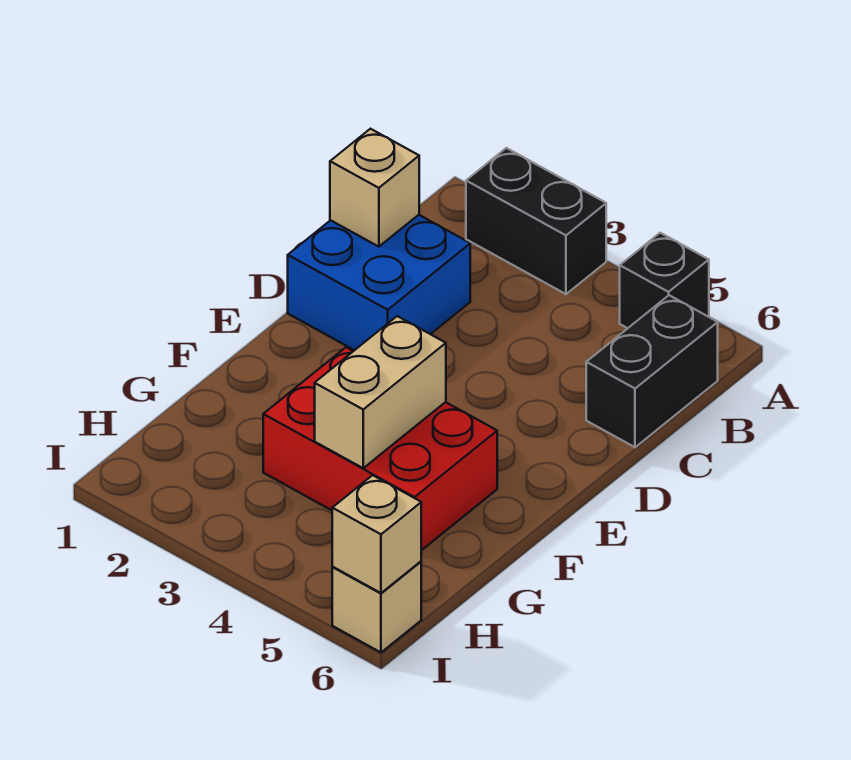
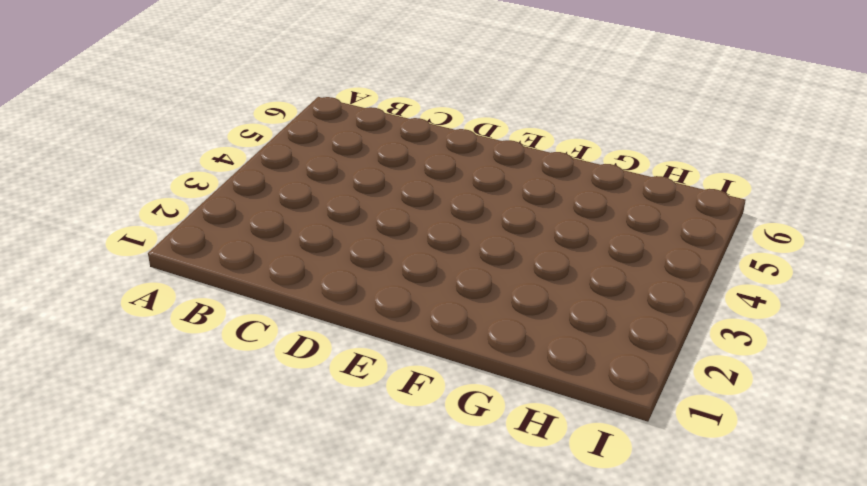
none -> black 1x2 brick [466,148,606,294]
none -> black 1x1 brick [620,233,709,328]

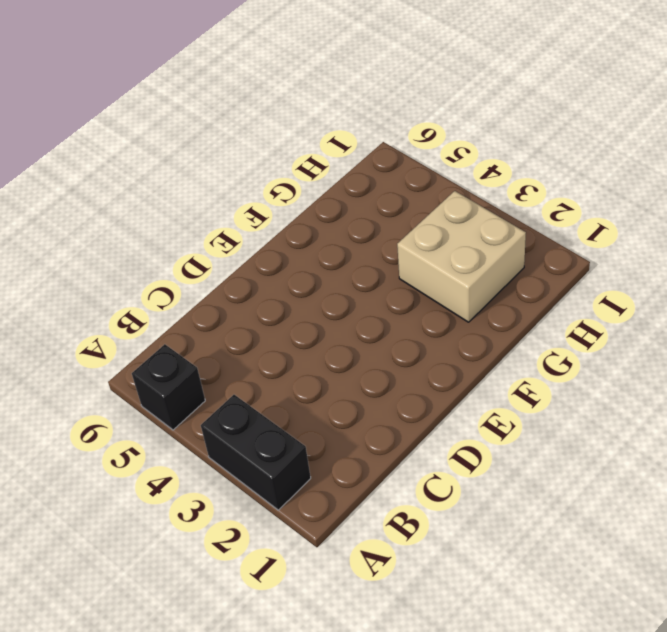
tan 2x2 brick [397,191,526,322] -> red 2x3 brick [263,347,497,550]
none -> black 1x2 brick [586,295,718,447]
none -> blue 2x2 brick [288,215,470,350]

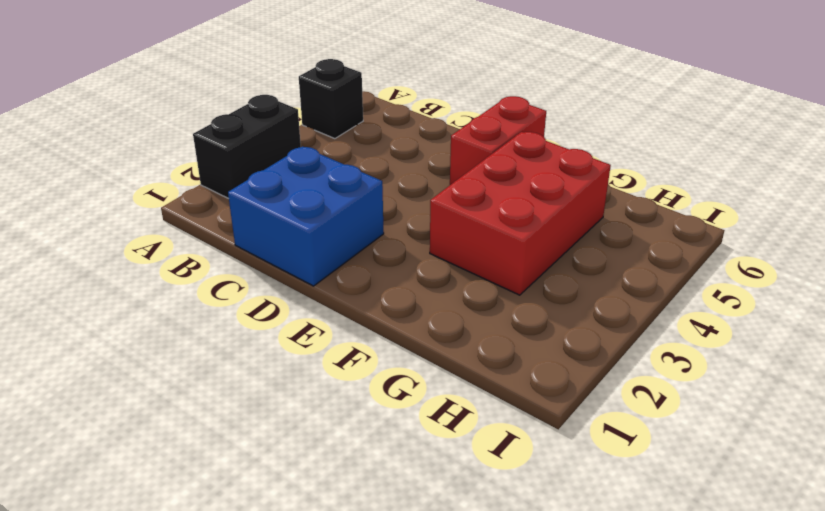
red 1x2 brick [450,96,546,185] -> none
none -> black 1x2 brick [586,295,718,447]
none -> tan 1x1 brick [332,562,421,652]

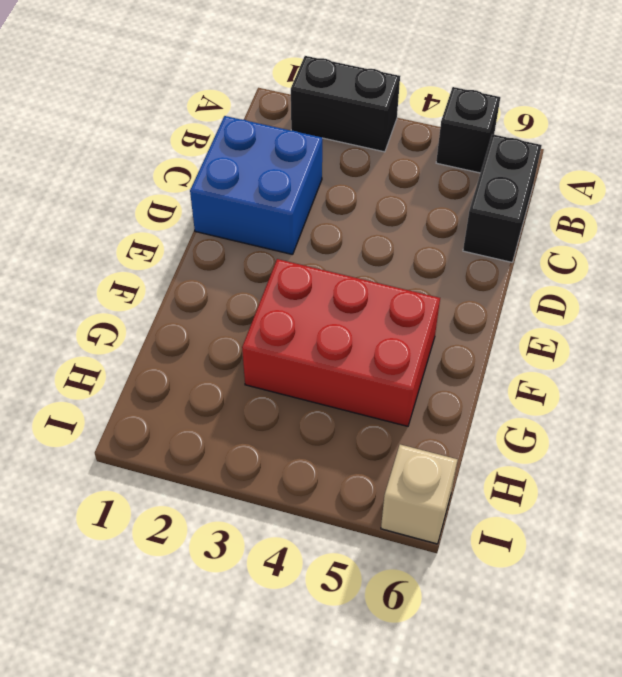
none -> tan 1x1 brick [330,129,419,247]
none -> tan 1x2 brick [315,316,446,468]

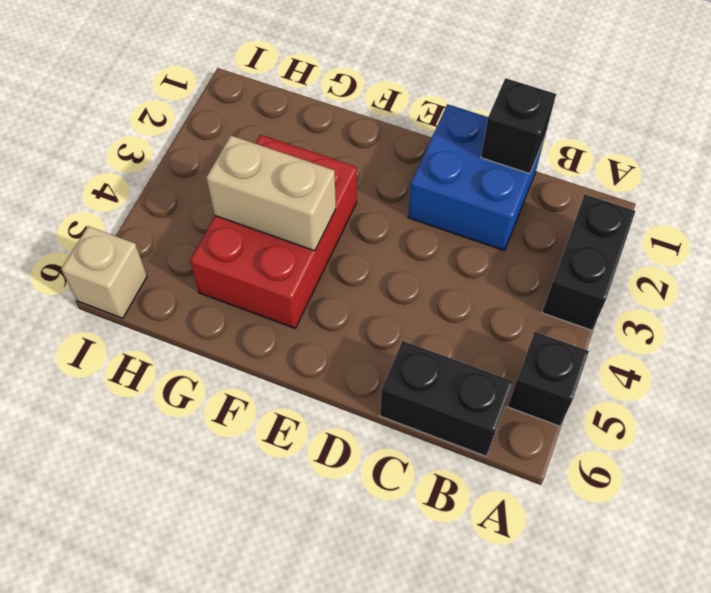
black 1x1 brick [481,78,556,174] -> tan 1x1 brick [330,129,419,247]
none -> tan 1x1 brick [332,475,421,593]

